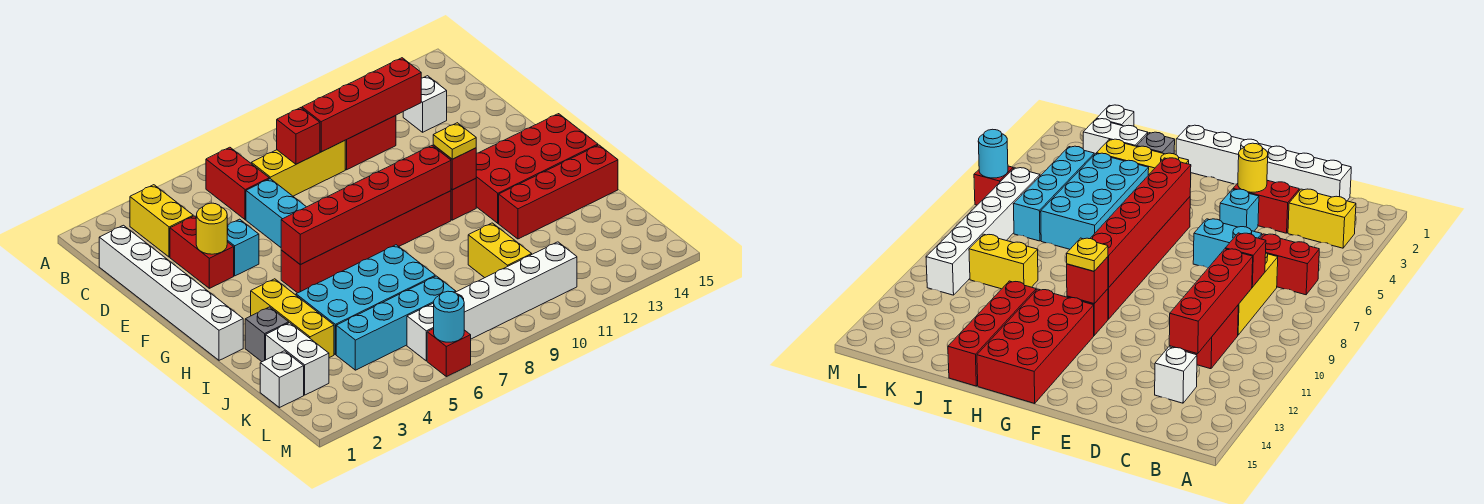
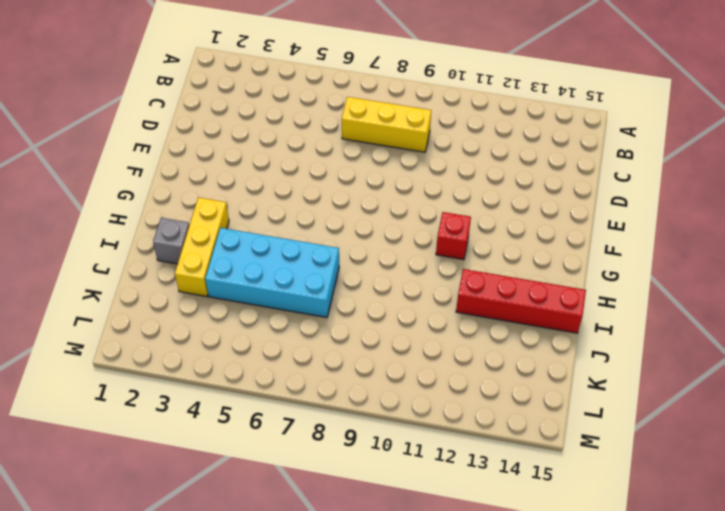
none -> yellow 1x2 brick [130,185,193,257]
none -> red 1x2 brick [206,147,269,220]
none -> white 1x6 brick [99,225,243,360]

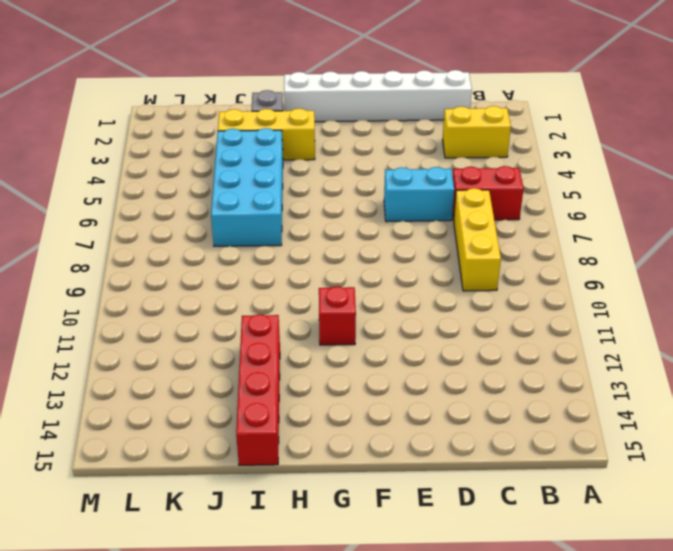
none -> red 1x2 brick [345,116,396,170]
none -> white 1x1 brick [403,76,447,132]
none -> red 1x2 brick [170,216,234,288]

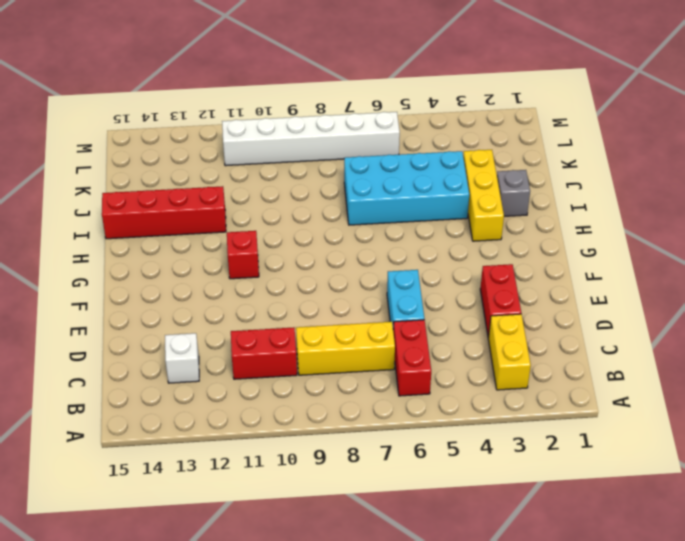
none -> white 1x6 brick [99,225,243,360]
none -> cyan 1x1 brick [227,219,259,276]
none -> red 1x6 brick [281,191,451,293]

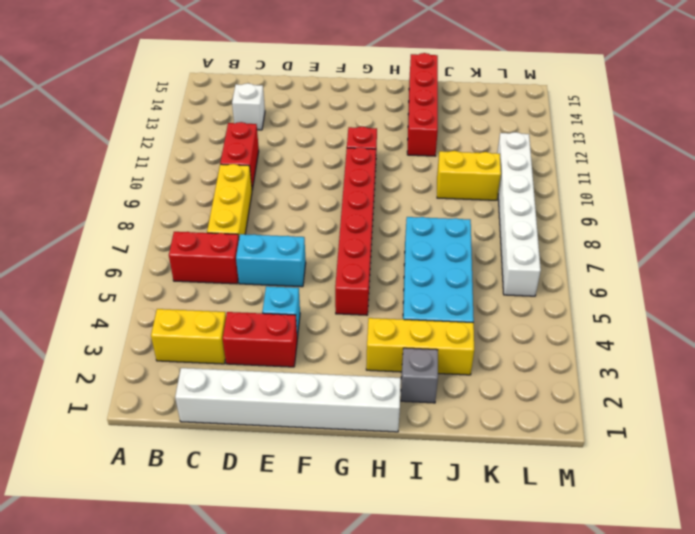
none -> red 2x4 brick [476,114,598,223]
none -> white 1x2 brick [266,323,329,395]
none -> white 1x1 brick [260,351,304,408]

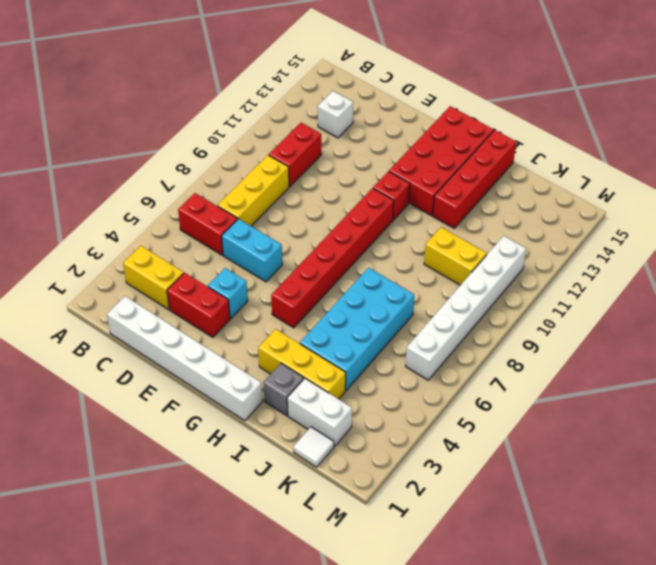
white 1x1 tile [293,427,334,467] -> white 1x1 brick [260,351,304,408]
none -> cyan 1x4 brick [336,276,456,370]
none -> red 1x1 brick [427,329,471,377]
none -> red 1x1 brick [277,108,320,164]

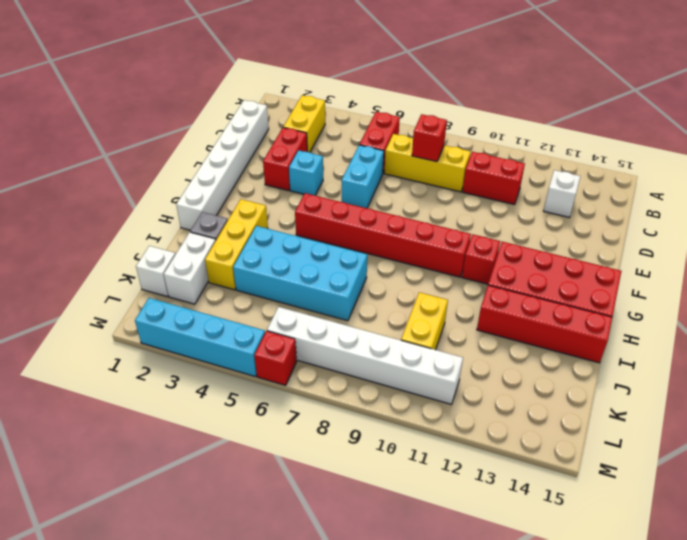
cyan 1x4 brick [135,298,265,377] -> cyan 1x4 brick moved to [336,276,456,370]
none -> red 1x4 brick [302,58,421,152]
none -> yellow 1x1 round brick [196,203,227,254]
none -> red 1x6 brick [281,146,451,265]

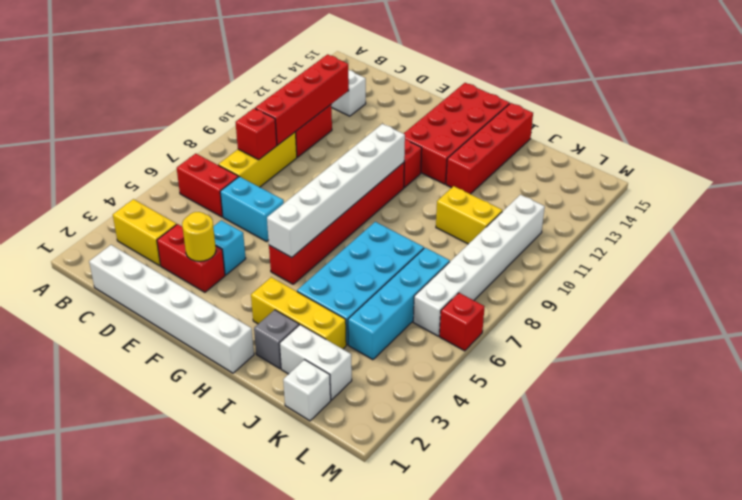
white 1x6 brick [267,124,405,257] -> red 1x6 brick [281,146,451,265]
none -> red 1x1 brick [433,145,476,190]
none -> cyan 1x1 round brick [434,291,464,342]
none -> yellow 1x1 plate [433,123,476,159]

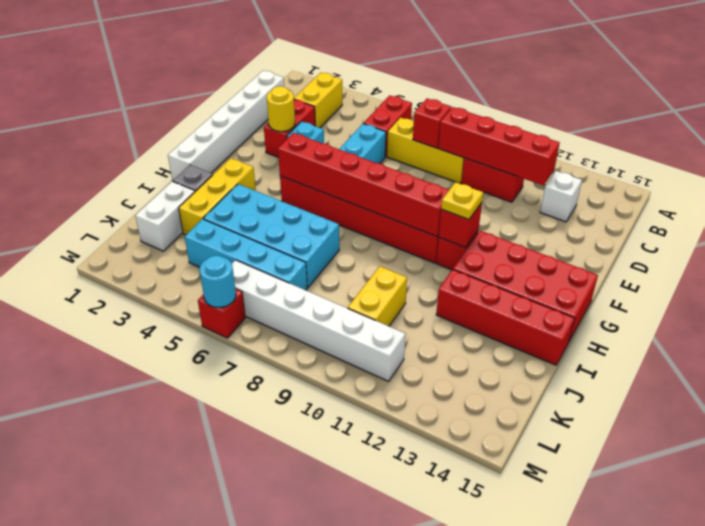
none -> white 1x1 brick [260,351,304,408]

